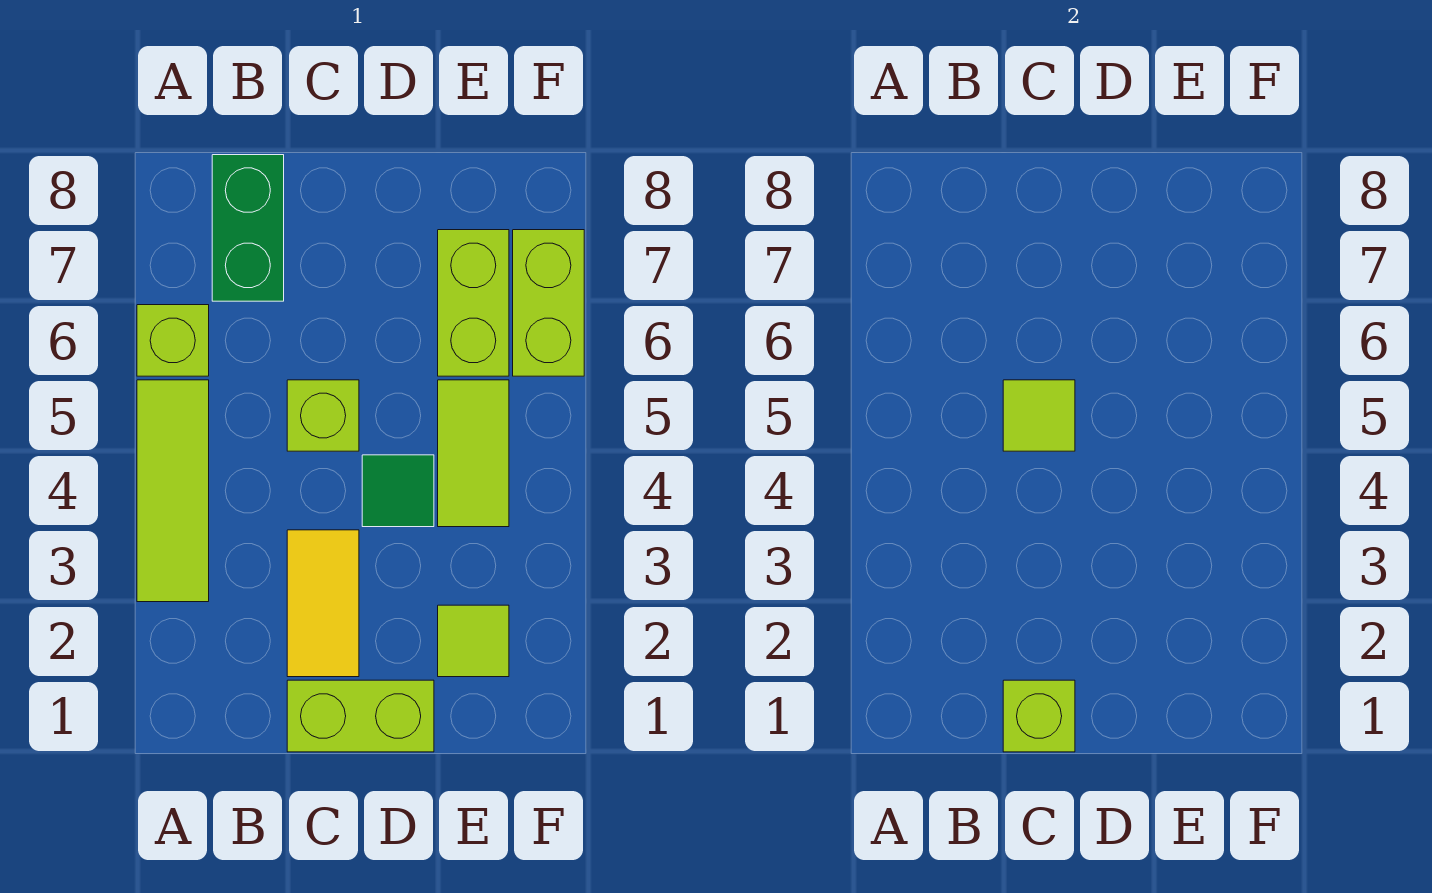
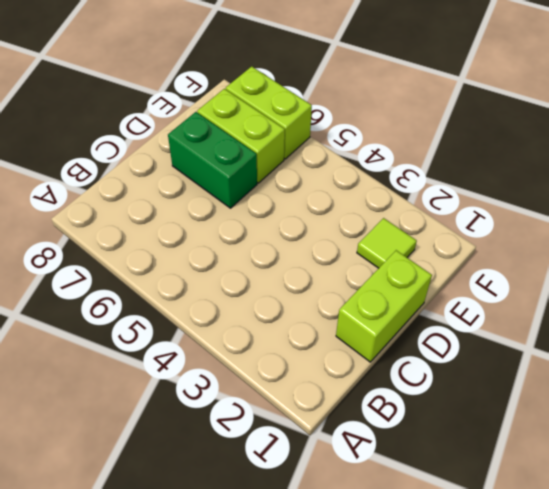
green 1x2 brick [168,112,257,208] -> green 1x2 brick moved to [212,155,284,301]
none -> lime 1x3 tile [137,380,209,602]
none -> lime 1x1 brick [137,305,209,376]
none -> yellow 1x2 tile [287,530,359,677]

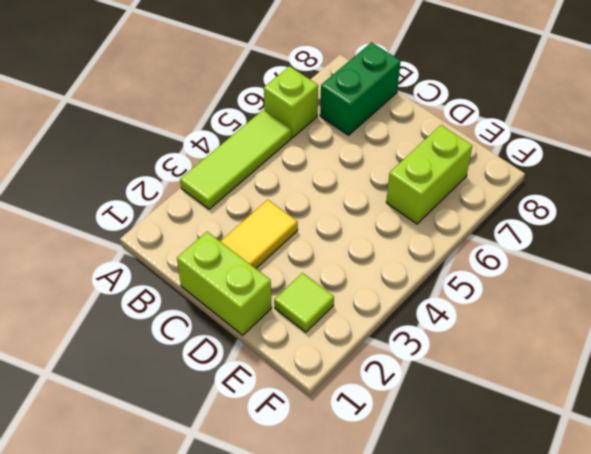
none -> lime 1x1 brick [287,380,359,451]
none -> green 1x1 tile [362,455,434,527]
none -> lime 1x2 tile [438,380,509,527]

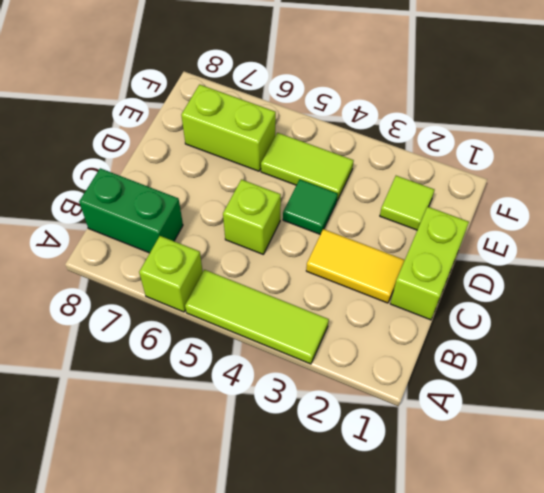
none -> lime 1x2 brick [513,230,584,376]
none -> lime 1x1 brick [1003,680,1075,752]
none -> lime 1x1 tile [1003,380,1075,451]

